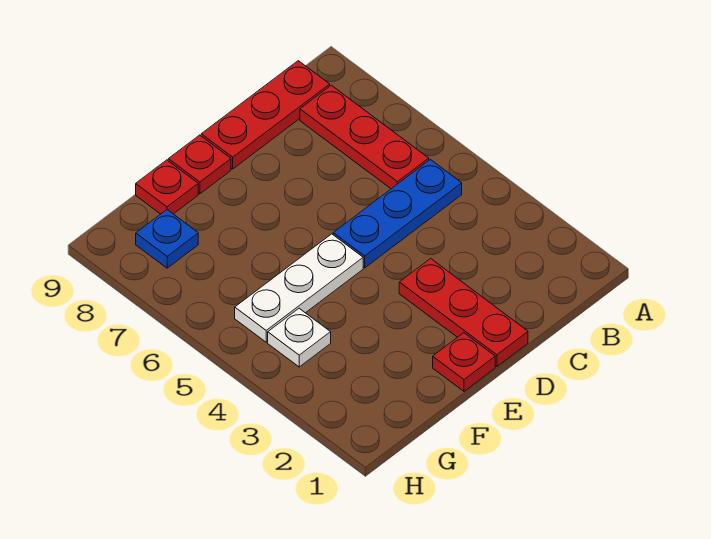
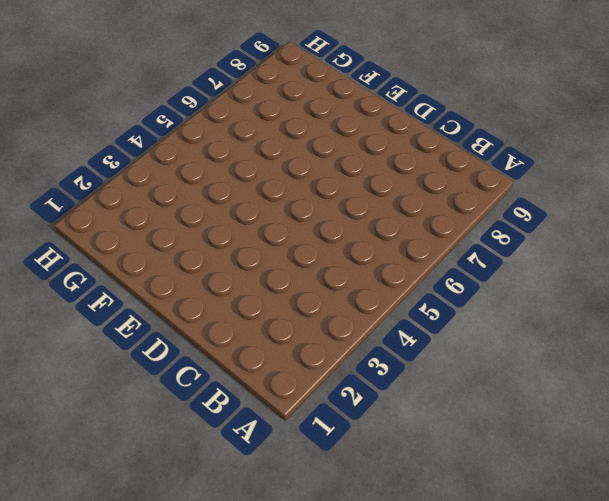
none -> blue 1x3 plate [333,159,462,268]
none -> red 1x3 plate [300,85,429,189]

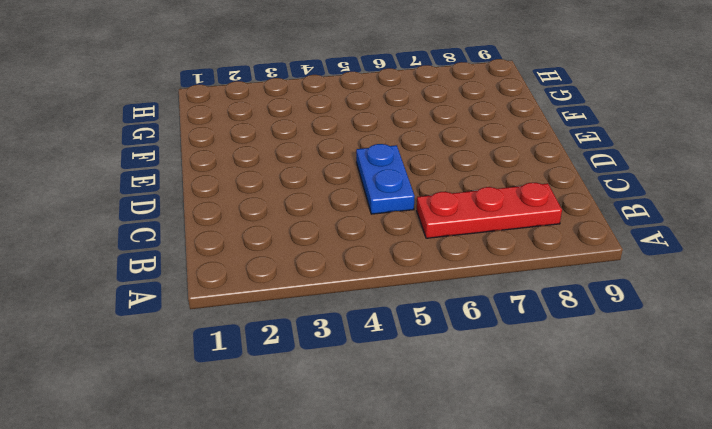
blue 1x2 plate [356,144,415,214] -> blue 1x3 plate [333,159,462,268]
none -> red 1x3 plate [201,61,330,169]
none -> red 1x3 plate [399,258,528,367]

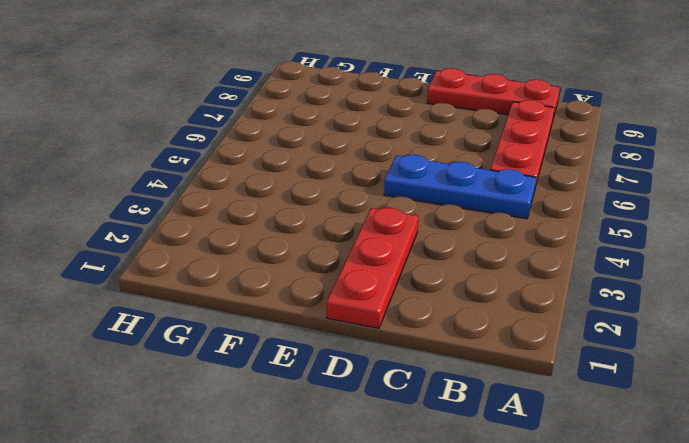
none -> red 1x1 plate [433,333,495,391]
none -> white 1x3 plate [235,234,363,342]

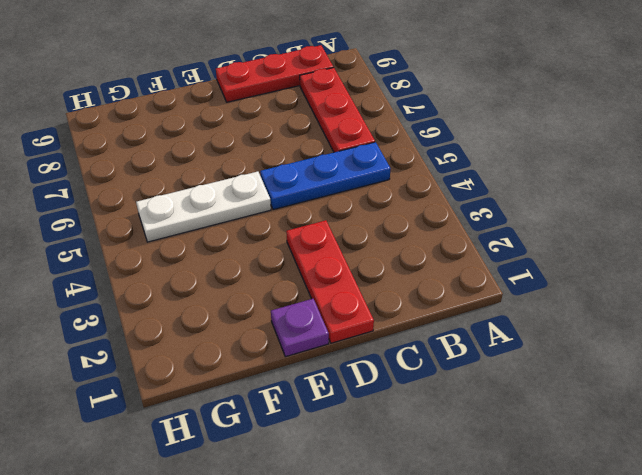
purple 1x1 plate [271,299,329,357] -> red 1x1 plate [433,333,495,391]
none -> red 1x1 plate [168,135,231,194]
none -> red 1x1 plate [136,160,198,214]

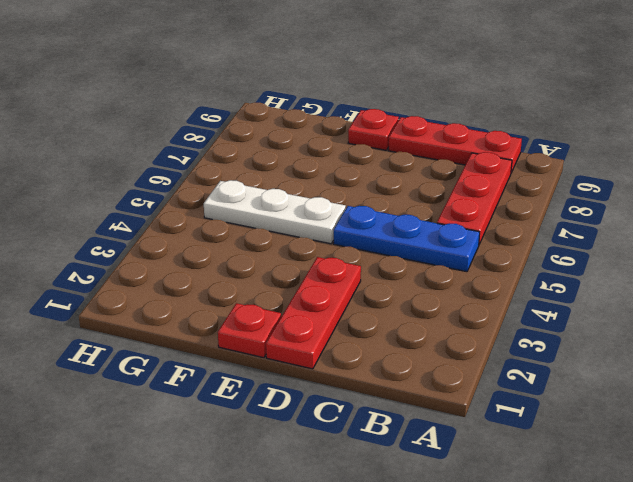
none -> red 1x1 plate [136,160,198,214]
none -> white 1x1 plate [268,308,331,367]

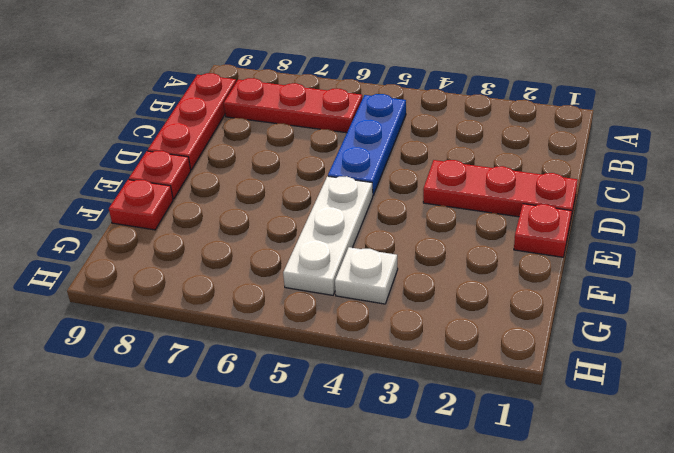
none -> blue 1x1 plate [136,210,198,268]

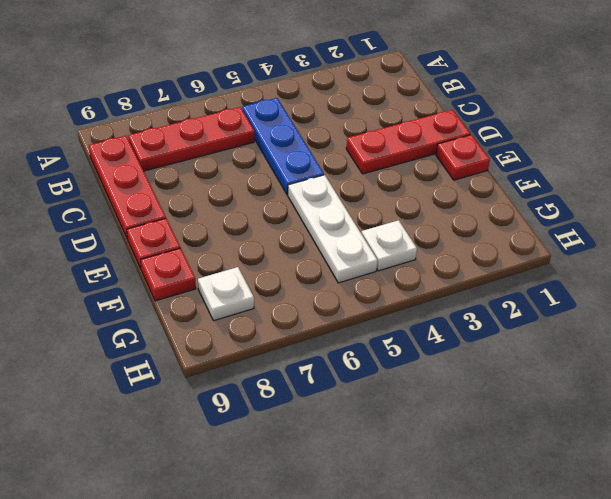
white 1x1 plate [198,267,254,321] -> blue 1x1 plate [136,210,198,268]

